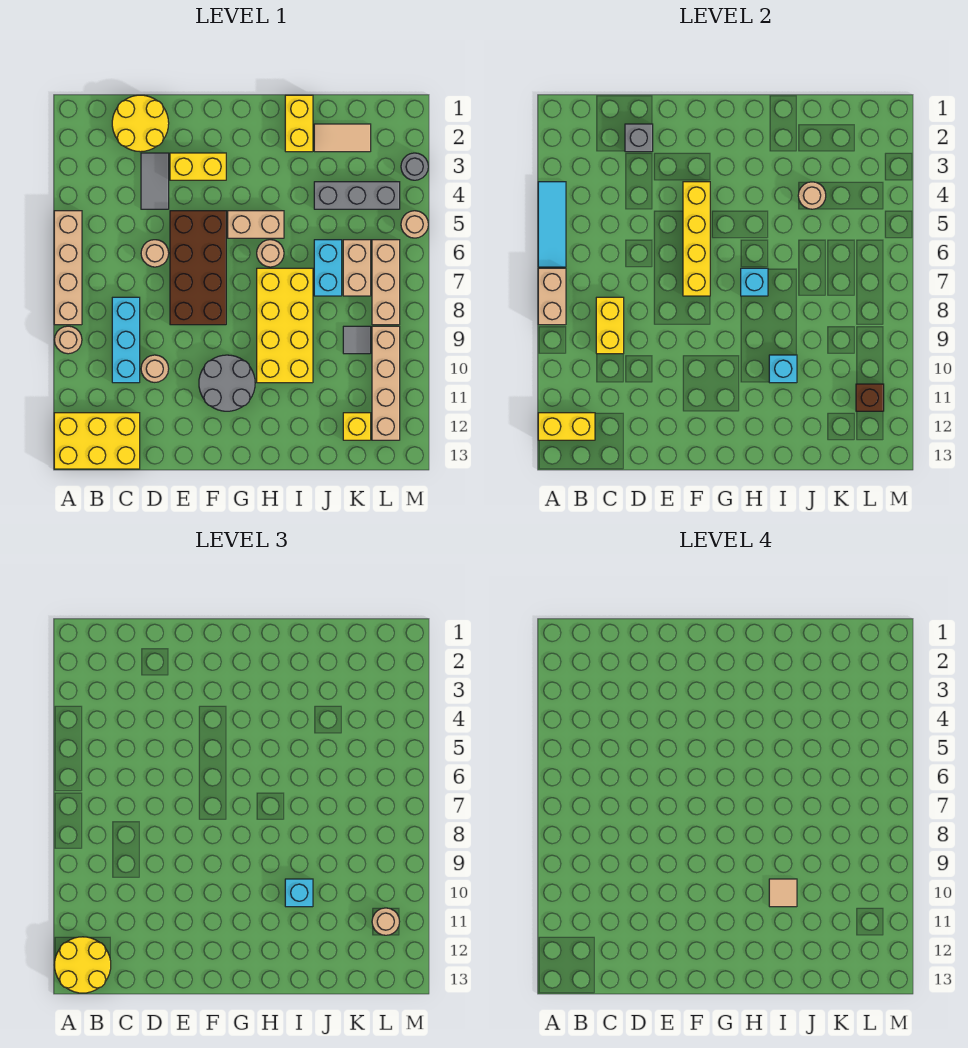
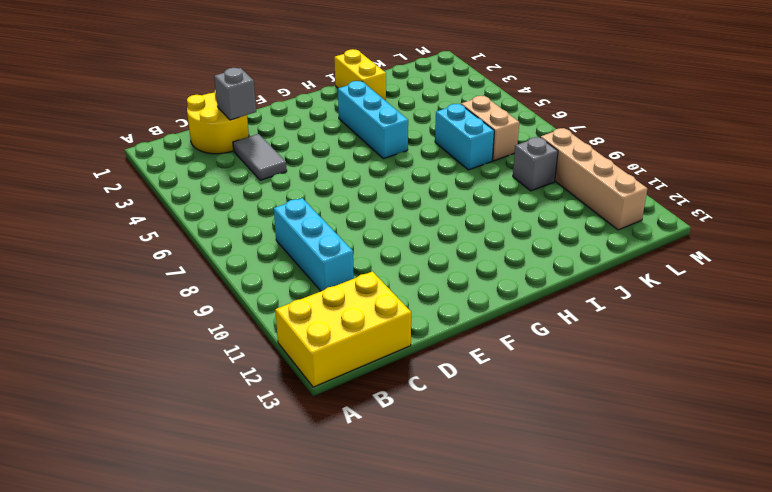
cyan 1x3 brick [338,81,408,159] -> tan 1x2 brick [228,211,284,238]
grey 1x1 brick [513,137,558,191] -> grey 1x1 tile [343,326,371,354]
none -> tan 1x4 brick [54,211,82,325]
none -> tan 1x1 round brick [55,326,82,354]
none -> tan 1x1 round brick [141,240,169,267]
none -> tan 1x1 round brick [141,355,169,382]

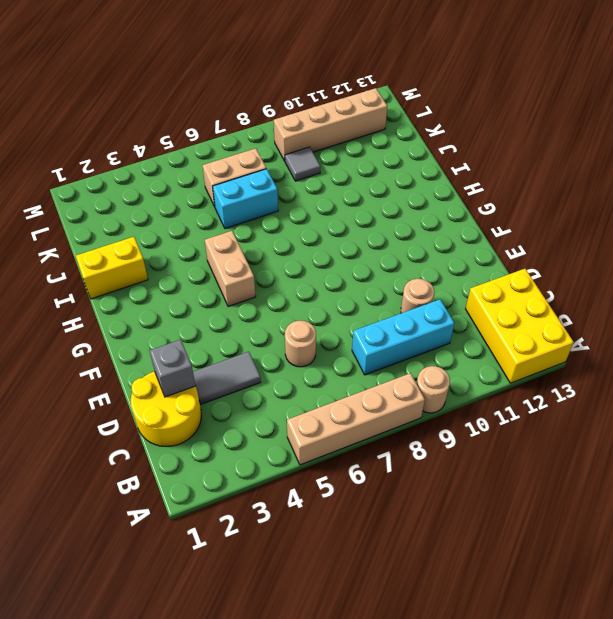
none -> yellow 1x2 brick [170,153,226,180]
none -> brown 2x4 brick [170,211,226,325]
none -> grey 2x2 round brick [199,355,255,411]
none -> tan 1x1 round brick [257,240,284,267]

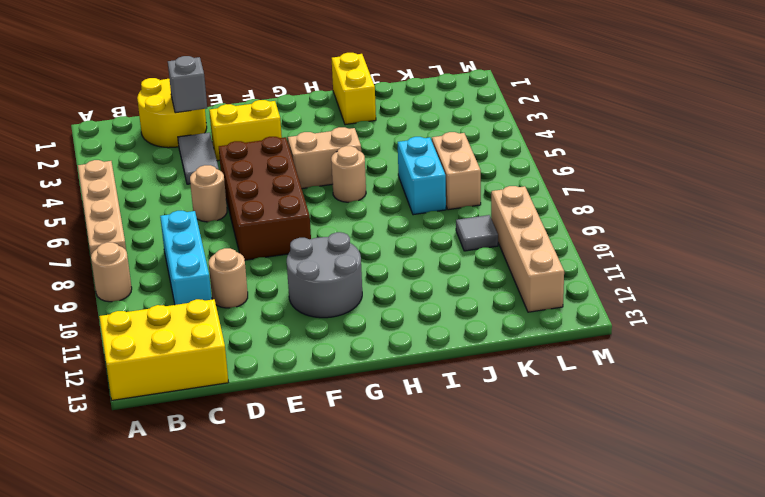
none -> yellow 2x4 brick [257,268,313,383]
none -> tan 1x2 tile [314,124,371,152]
none -> grey 1x3 brick [314,182,400,209]
none -> yellow 1x1 brick [343,413,371,440]

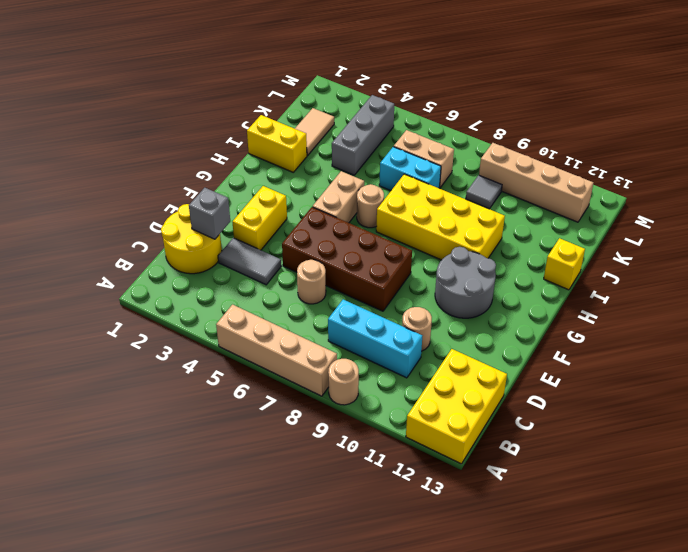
yellow 1x1 brick [544,238,585,290] -> yellow 1x1 brick moved to [343,413,371,440]
none -> tan 1x3 brick [372,240,400,325]
none -> grey 1x1 round brick [401,153,428,180]
none -> tan 1x1 round brick [401,211,428,238]
none -> cyan 1x3 tile [538,182,566,267]

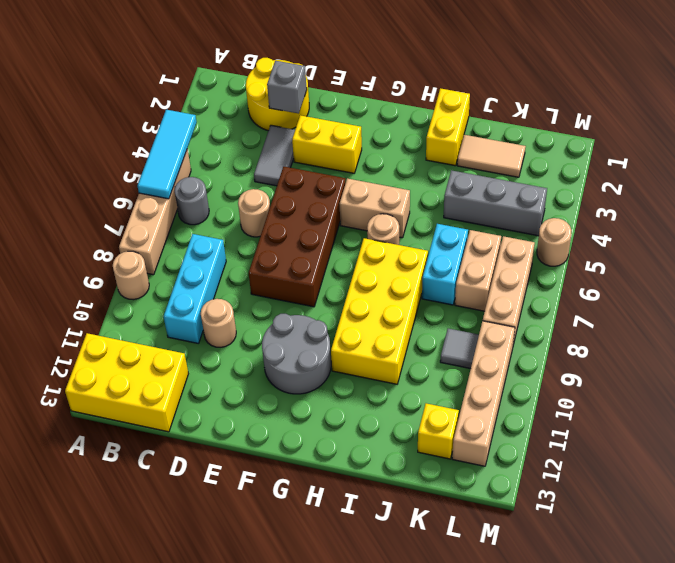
grey 1x1 round brick [174,177,209,225] -> grey 1x1 round brick moved to [401,153,428,180]
none -> tan 1x2 brick [538,268,566,325]
none -> yellow 1x2 brick [538,413,595,440]
none -> yellow 1x2 brick [596,297,624,354]
none -> yellow 1x4 brick [683,182,710,296]

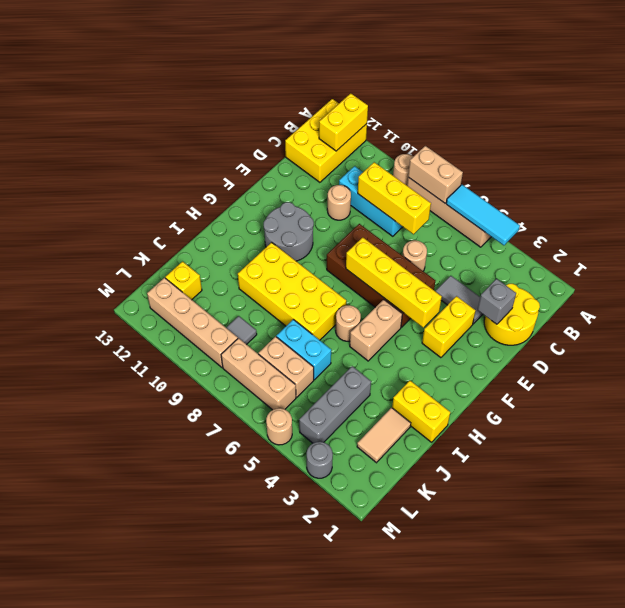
yellow 1x3 brick [358,162,431,234] -> yellow 1x2 brick [596,297,624,354]
none -> cyan 1x1 brick [741,268,768,296]
none -> cyan 1x1 brick [769,355,797,383]
none -> tan 1x1 round brick [798,182,826,209]
none -> brown 1x1 brick [856,384,884,411]

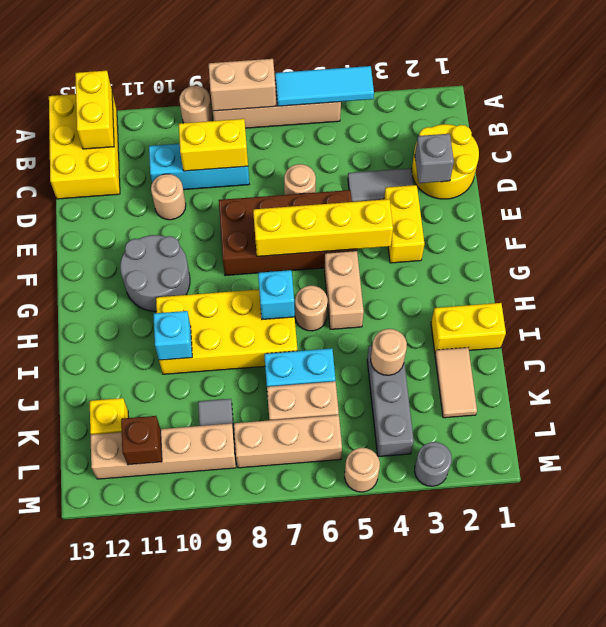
none -> yellow 2x2 round brick [55,937,111,993]
none -> cyan 1x1 brick [285,879,313,907]
none -> tan 1x1 round brick [372,908,400,935]
none -> tan 1x1 tile [769,879,797,907]

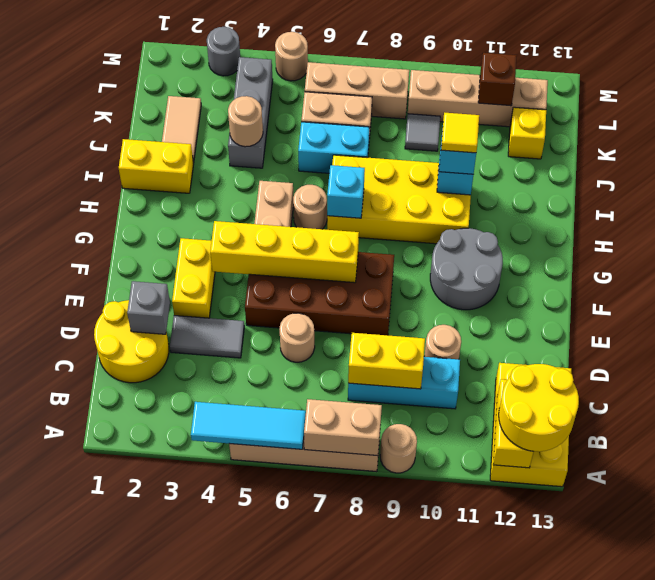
yellow 1x1 tile [441,113,479,153] -> tan 1x1 tile [769,879,797,907]
none -> tan 1x1 round brick [372,908,400,935]

